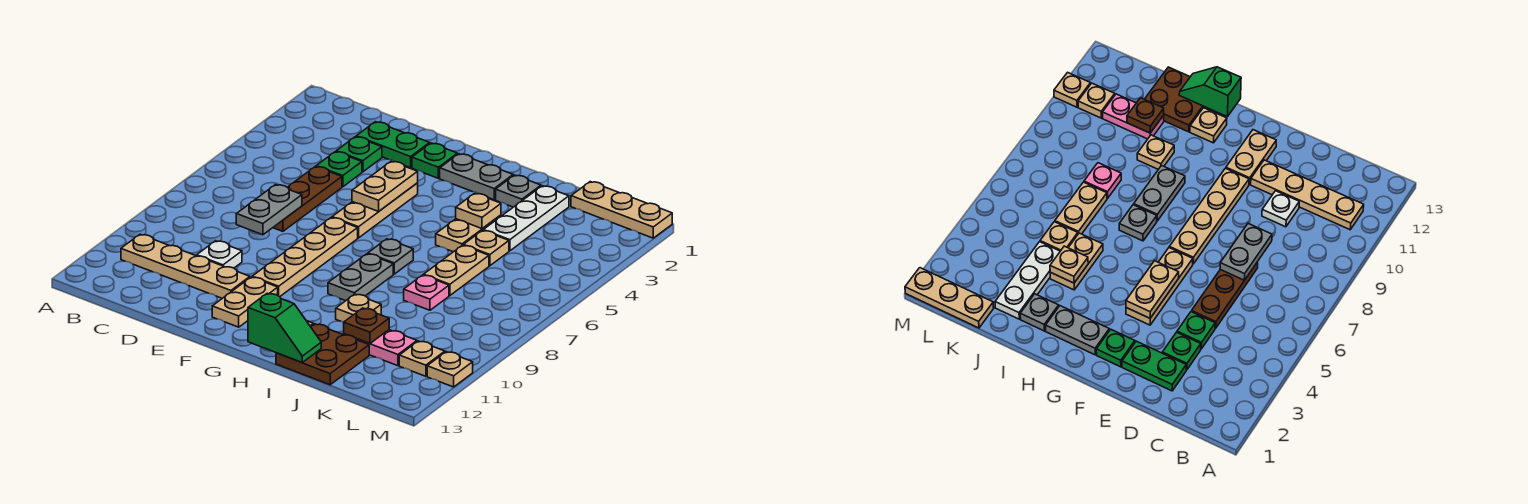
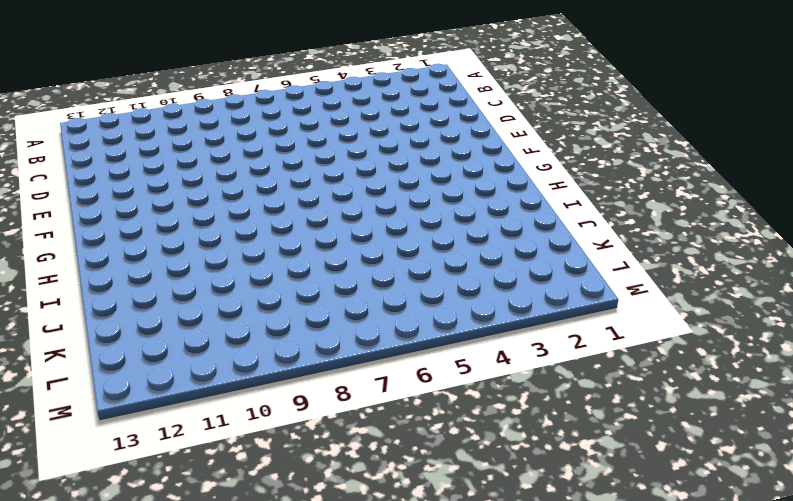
none -> tan 1x4 plate [121,234,250,298]
none -> green 1x2 plate [356,122,430,168]
none -> green 1x1 plate [336,137,382,172]
none -> green 1x1 plate [316,152,362,187]

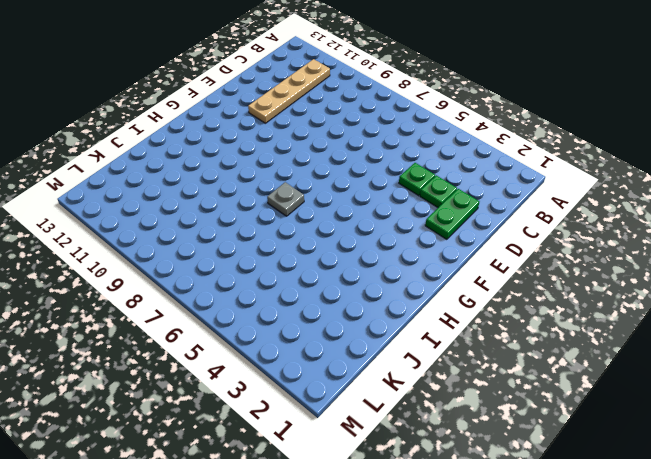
none -> brown 1x3 plate [273,166,342,231]
none -> white 1x1 plate [197,241,242,268]
none -> green 1x1 plate [412,143,457,178]
none -> tan 1x3 plate [332,183,418,238]

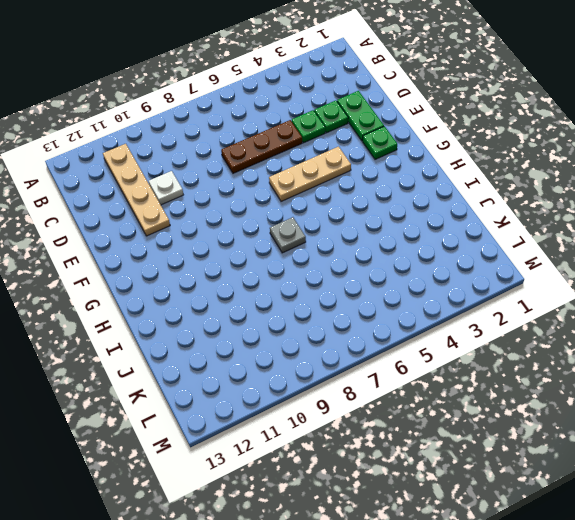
none -> tan 1x4 plate [252,218,358,297]
none -> tan 1x2 plate [212,277,278,327]
none -> grey 1x2 plate [440,154,513,200]
none -> grey 1x2 plate [328,254,393,301]

